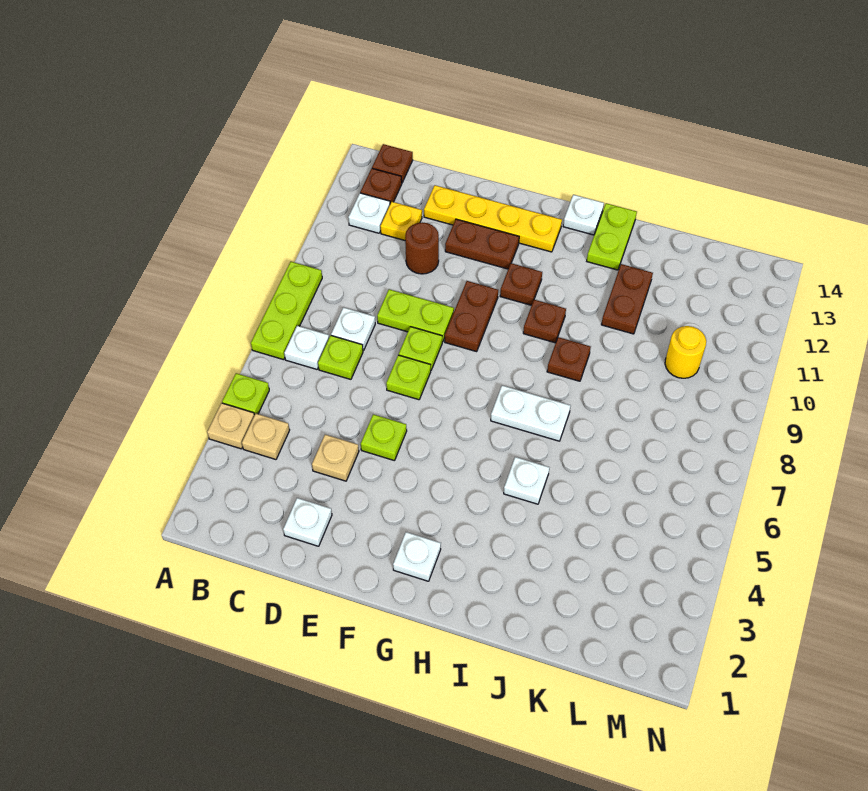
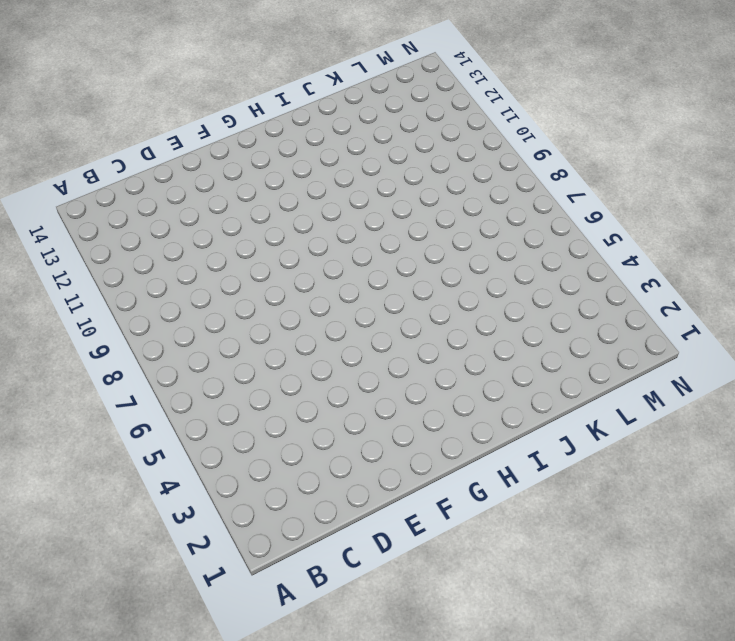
none -> tan 1x1 plate [207,403,254,449]
none -> lime 1x1 plate [222,373,269,415]
none -> lime 1x3 plate [251,262,322,360]
none -> tan 1x1 plate [242,414,290,459]

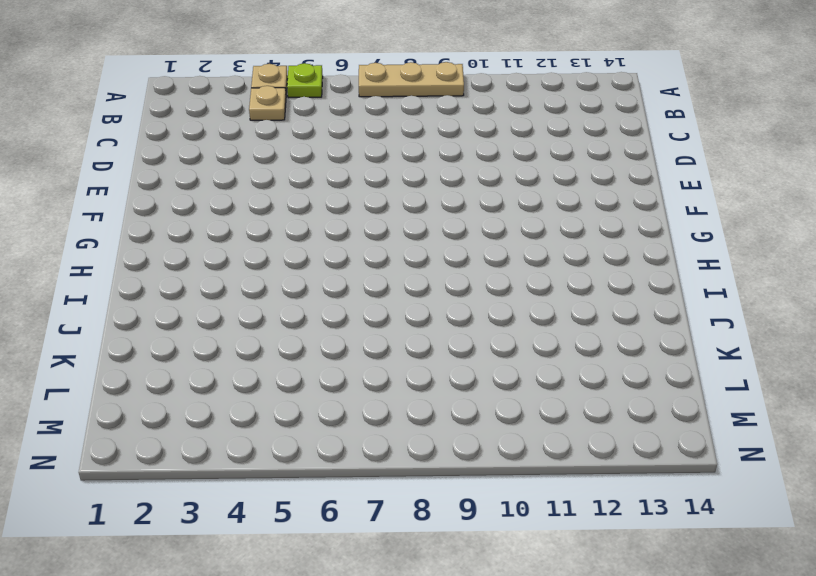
tan 1x3 plate [359,62,464,97] -> lime 1x3 plate [251,262,322,360]
none -> white 1x1 plate [284,326,329,369]
none -> white 1x1 plate [348,193,390,233]
none -> brown 1x1 plate [360,168,402,204]
none -> brown 1x1 plate [372,144,413,183]

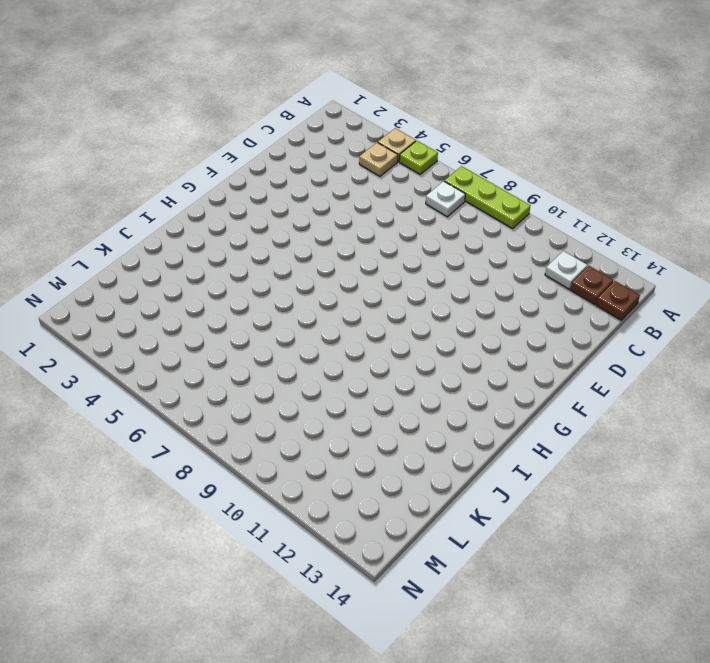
none -> lime 1x1 plate [318,336,363,379]
none -> white 1x1 plate [331,307,375,351]
none -> yellow 1x1 plate [380,202,422,240]
none -> white 1x1 plate [283,498,332,546]

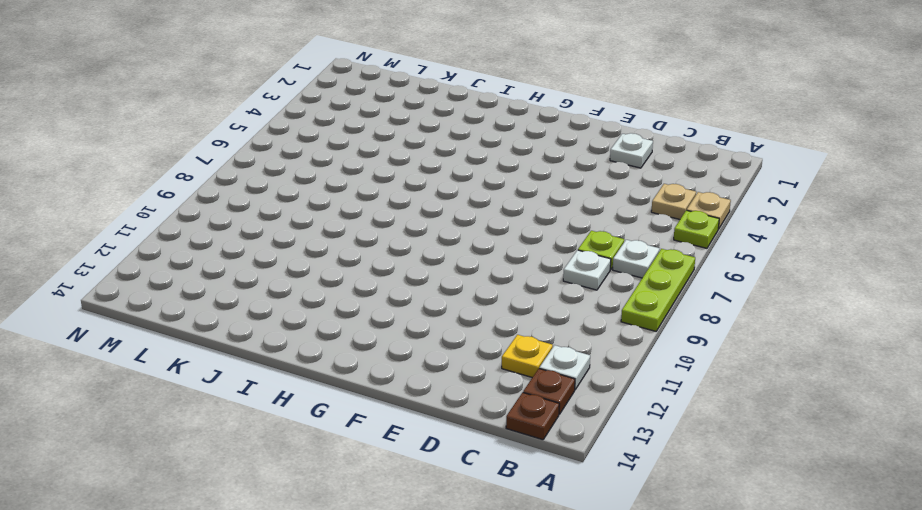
none -> tan 1x1 plate [312,435,359,481]
none -> lime 1x2 plate [377,289,454,342]
none -> brown 1x1 round brick [405,222,439,274]
none -> yellow 1x4 plate [424,185,562,252]

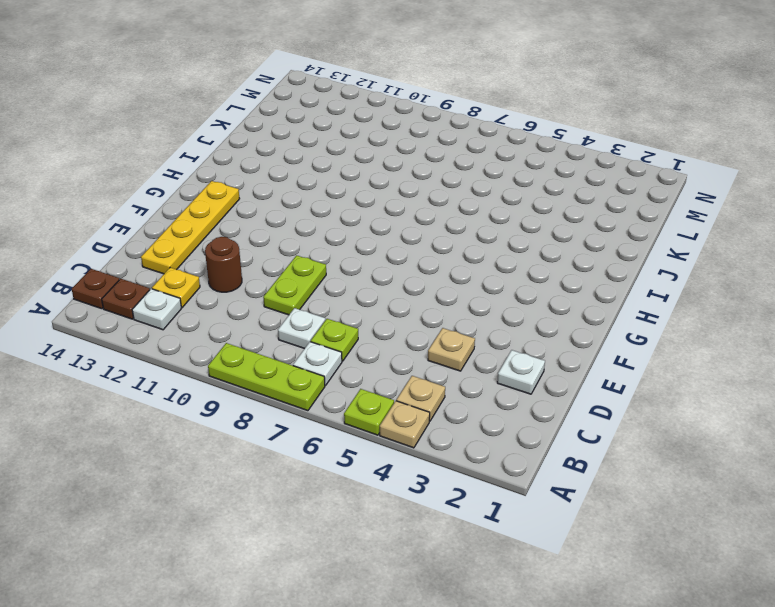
none -> lime 1x1 plate [361,414,407,461]
none -> lime 1x1 plate [386,355,431,400]
none -> lime 1x1 plate [399,327,442,370]
none -> brown 1x2 plate [445,219,519,269]

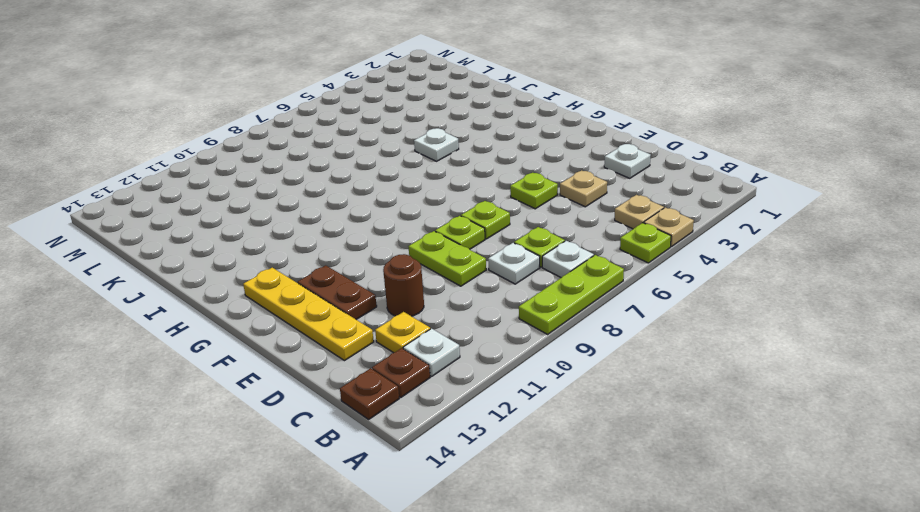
none -> brown 1x2 plate [445,281,498,352]
none -> white 1x1 plate [393,532,441,581]
none -> brown 1x1 plate [500,263,542,305]
none -> white 1x2 plate [491,385,571,441]

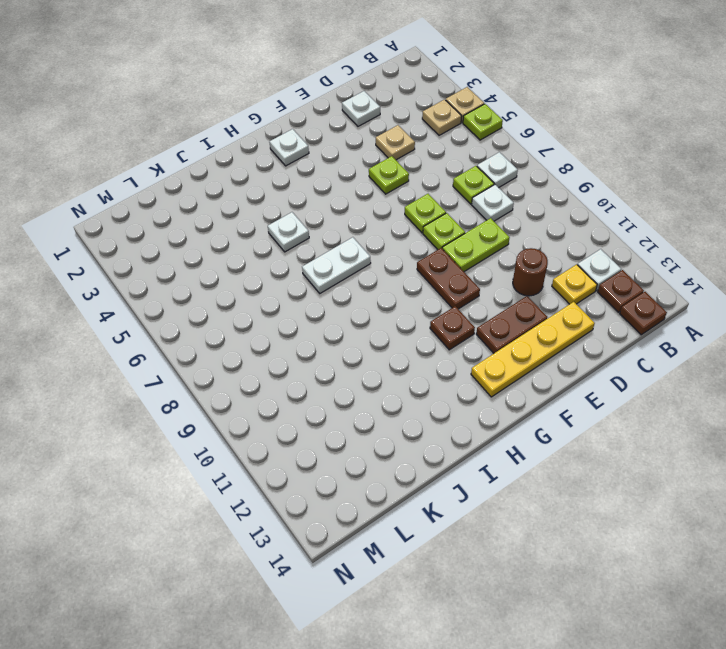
none -> lime 1x3 plate [251,262,322,360]
none -> brown 1x1 plate [523,300,566,343]
none -> white 1x1 plate [563,195,604,235]
none -> brown 1x1 plate [547,337,591,381]

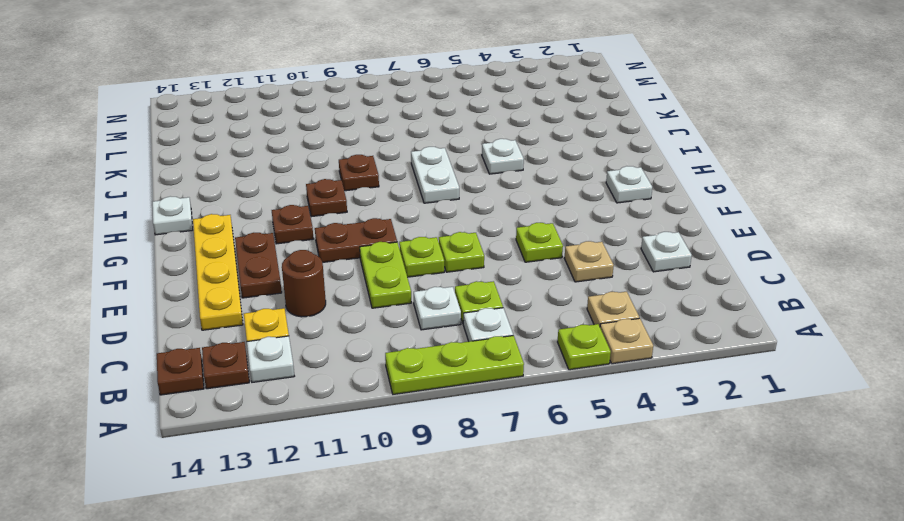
none -> lime 1x2 plate [587,203,637,270]
none -> brown 1x2 plate [601,264,653,334]
none -> yellow 1x1 round brick [665,326,706,378]

